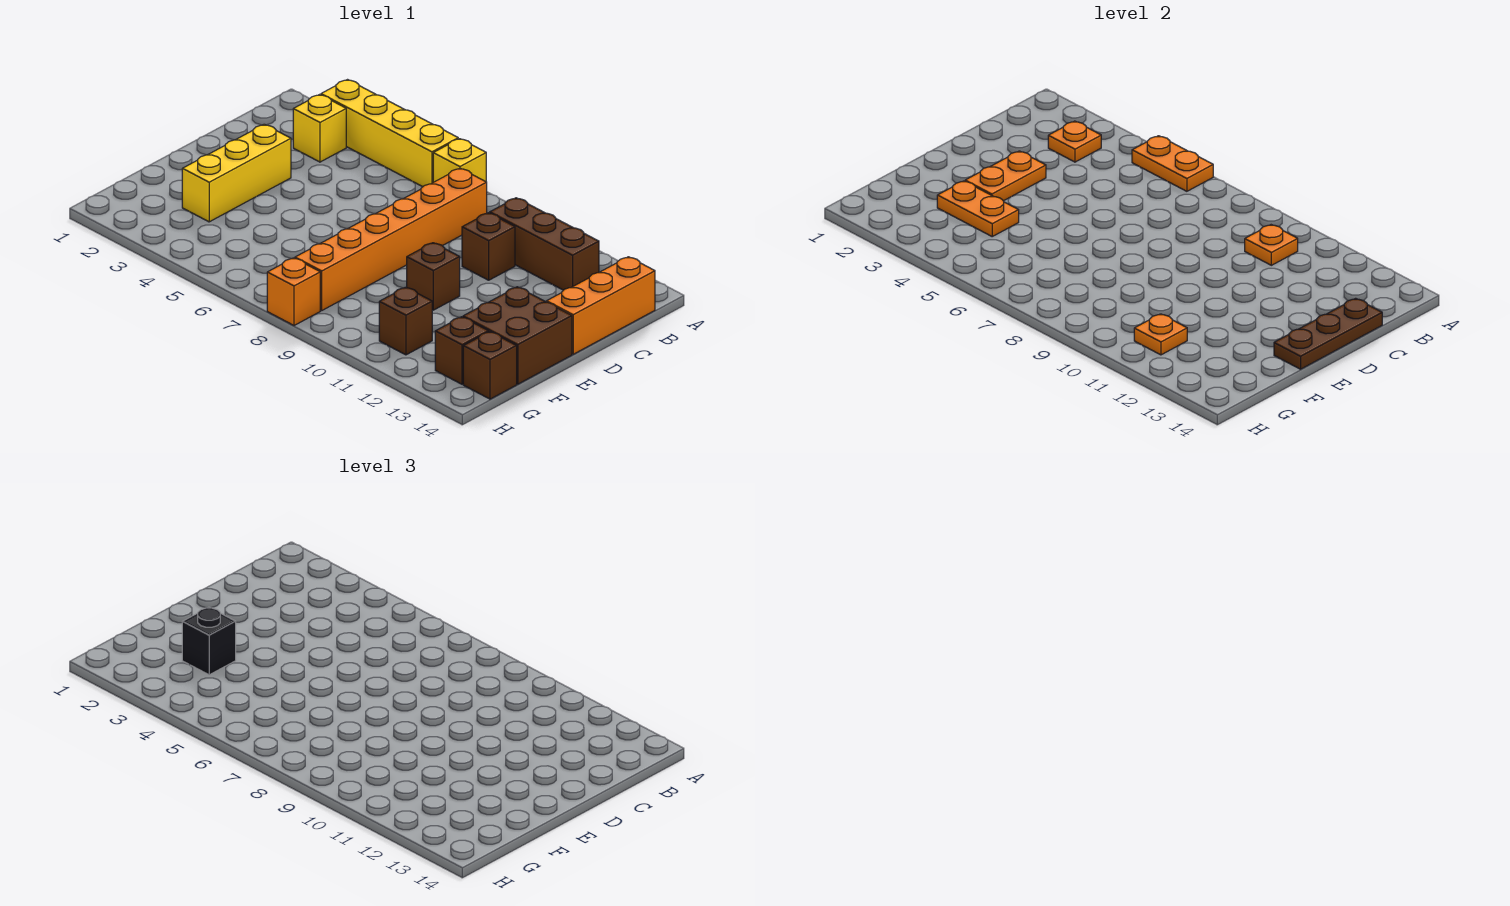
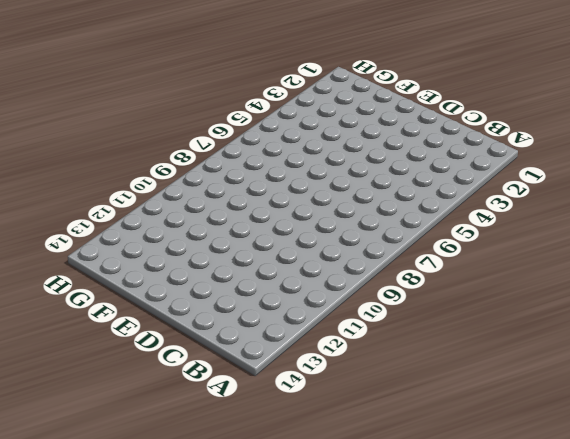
none -> yellow 1x4 brick [321,80,458,187]
none -> yellow 1x1 brick [433,139,486,182]
none -> yellow 1x1 brick [293,94,346,162]

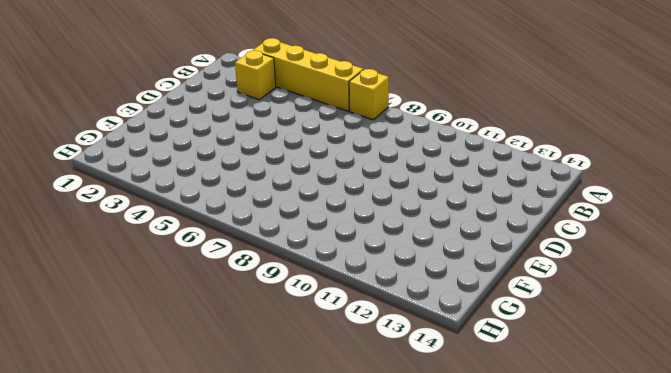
none -> orange 1x6 brick [295,168,487,310]
none -> brown 1x3 brick [490,198,599,290]
none -> orange 1x3 brick [547,257,655,354]

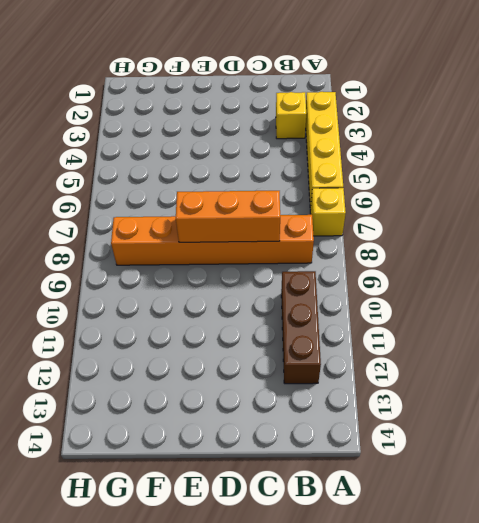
orange 1x3 brick [176,191,280,242] -> orange 1x3 brick moved to [547,257,655,354]
none -> brown 1x1 brick [462,213,515,280]
none -> yellow 1x3 brick [182,124,291,222]
none -> brown 1x1 brick [407,243,460,310]

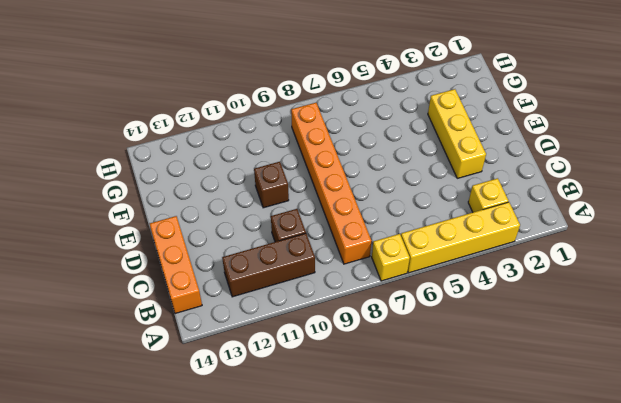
none -> brown 2x2 brick [463,287,572,384]
none -> brown 1x1 brick [379,287,432,355]
none -> brown 1x1 brick [435,317,488,384]

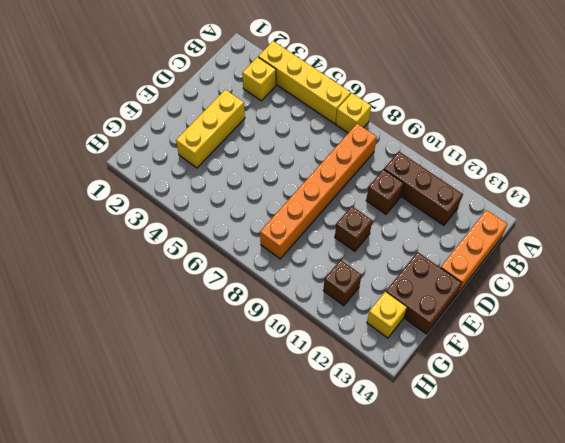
yellow 1x1 brick [367,292,407,338] -> brown 1x1 brick [435,317,488,384]
none -> brown 1x1 brick [463,332,517,399]
none -> orange 1x1 brick [267,258,320,326]
none -> orange 1x2 plate [1132,136,1213,191]

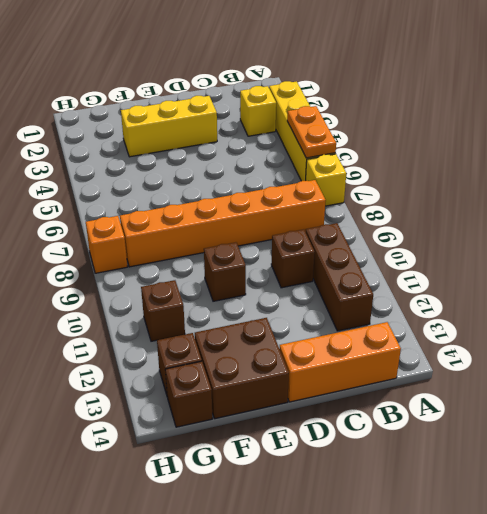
none -> orange 1x1 plate [1048,121,1101,162]
none -> orange 1x1 plate [1245,225,1298,265]
none -> brown 1x3 plate [1274,298,1382,369]

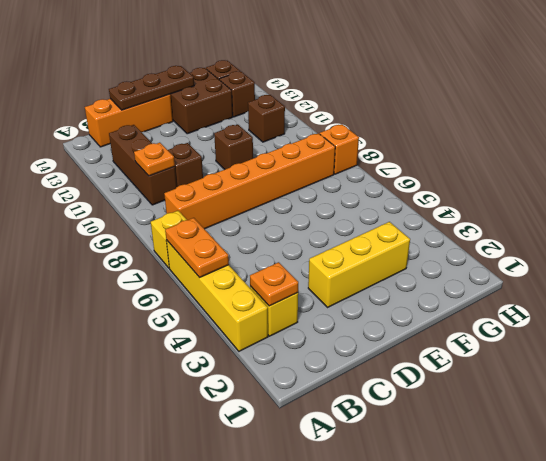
none -> orange 1x2 plate [965,151,1046,201]
none -> orange 1x2 plate [937,181,1019,236]
none -> orange 1x1 plate [1134,314,1187,355]

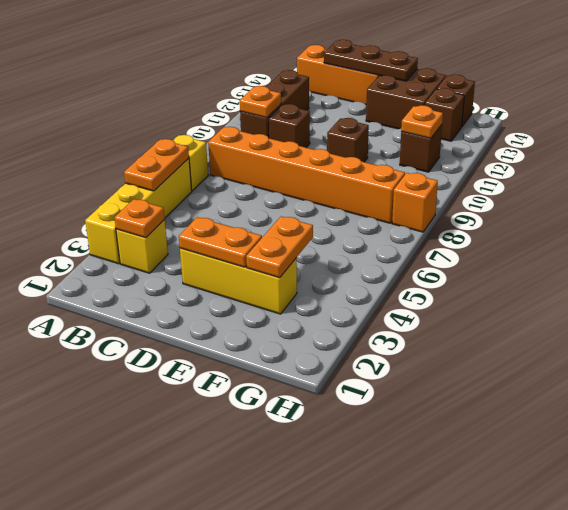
none -> black 1x1 brick [182,607,236,675]

